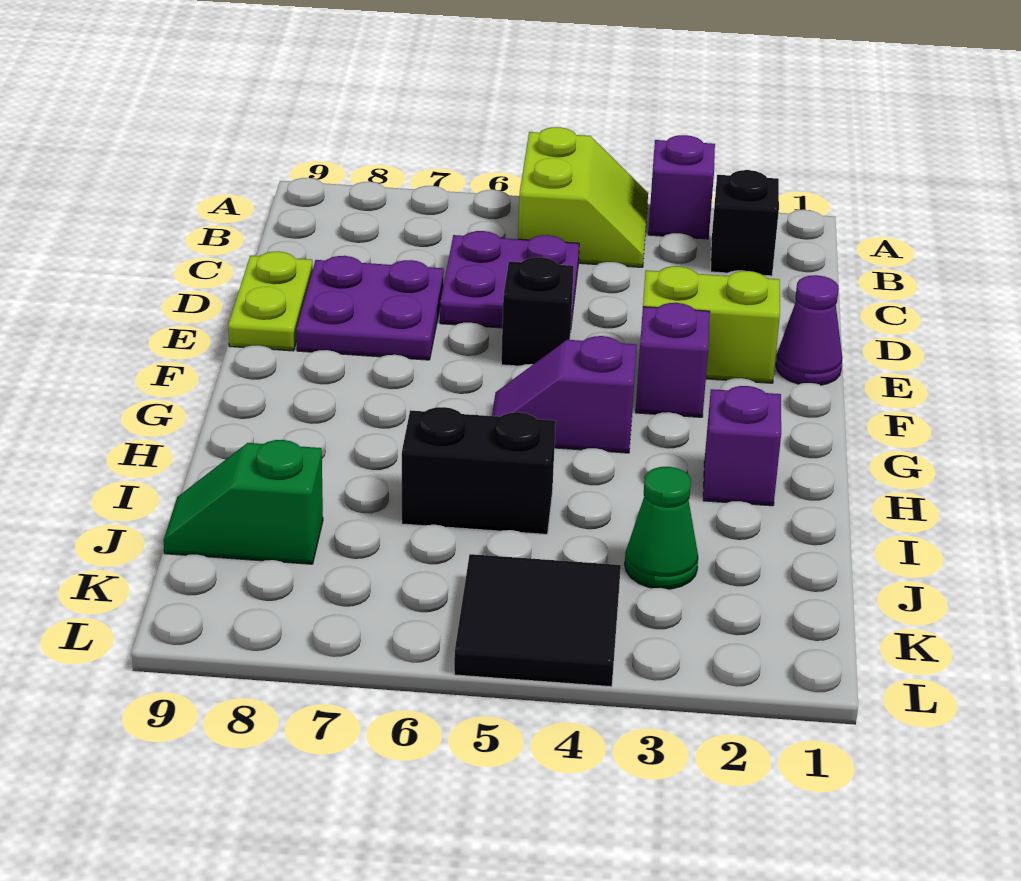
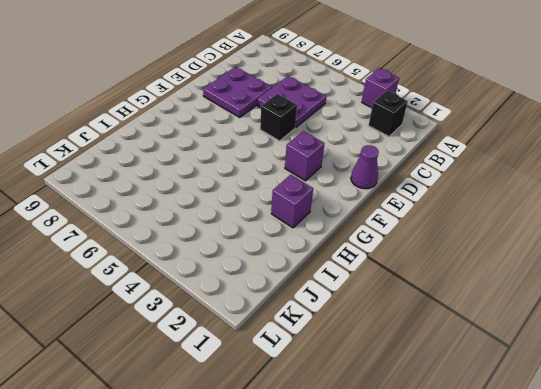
none -> lime 2x2 slope [518,127,648,267]
none -> lime 1x2 plate [228,251,313,351]
none -> lime 1x2 brick [643,266,780,383]

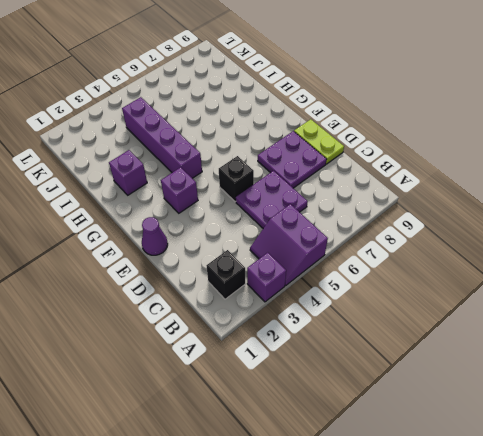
purple 2x2 slope [250,204,328,286] -> lime 2x2 slope [518,127,648,267]
purple 1x4 brick [122,97,202,178] -> purple 1x2 slope [492,336,637,453]
none -> lime 1x2 brick [643,266,780,383]
none -> black 1x2 brick [402,407,556,534]
none -> green 1x1 cone [625,467,698,589]

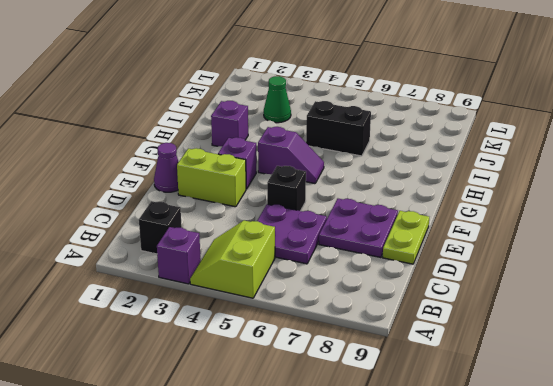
none -> green 1x2 slope [164,440,323,564]
none -> black 2x2 tile [454,554,621,687]

